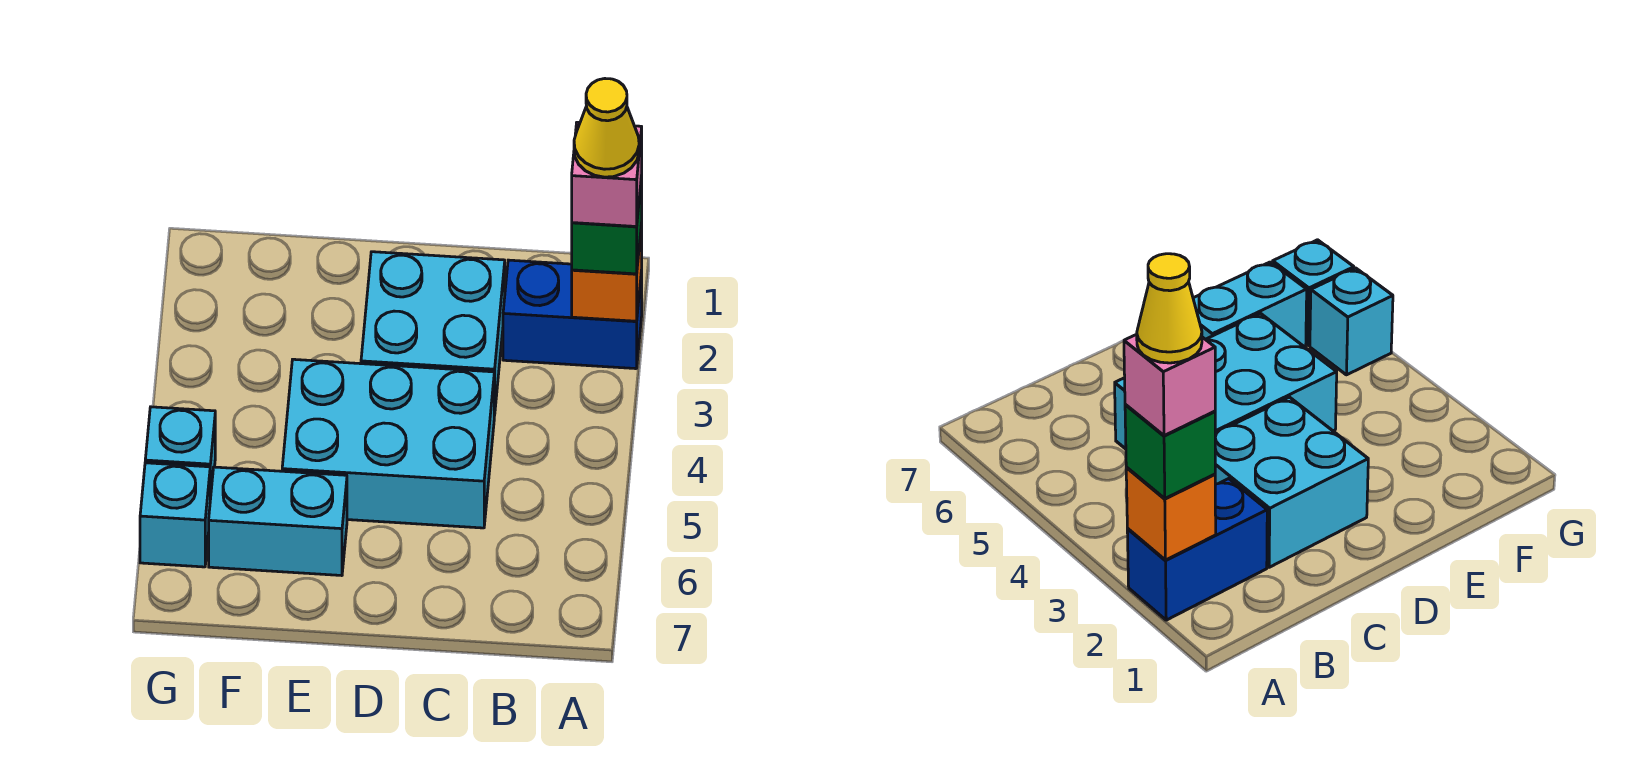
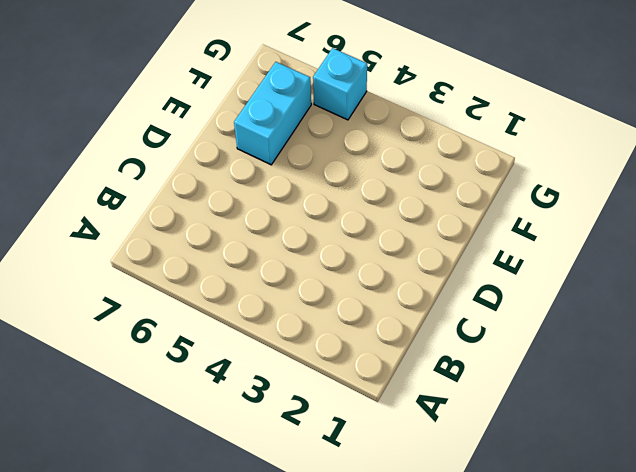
none -> blue 1x2 brick [503,260,642,369]
none -> cyan 2x2 brick [361,252,505,416]

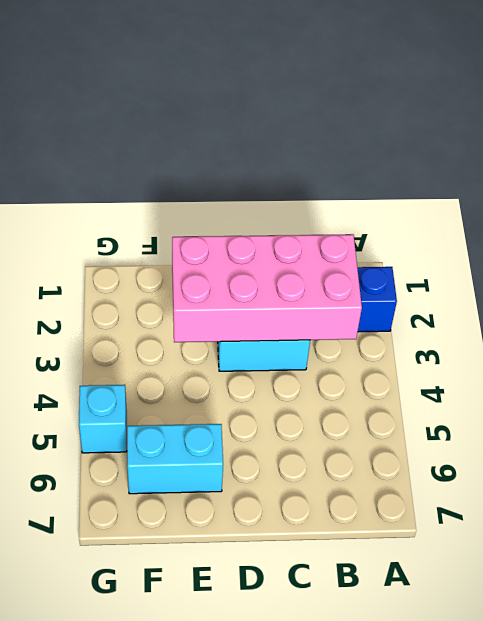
pink 2x4 brick [172,234,362,342] -> none
none -> cyan 2x3 brick [282,359,494,528]
none -> cyan 1x1 brick [140,463,210,567]

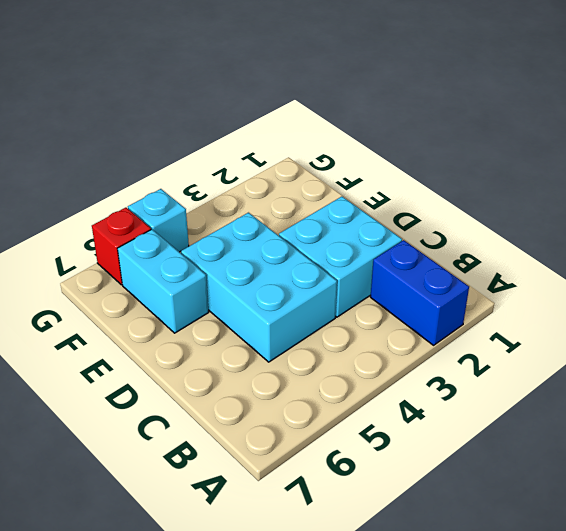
red 1x1 brick [92,208,151,285] -> cyan 1x1 brick [140,463,210,567]
none -> orange 1x1 brick [572,223,642,321]
none -> green 1x1 brick [572,176,642,274]

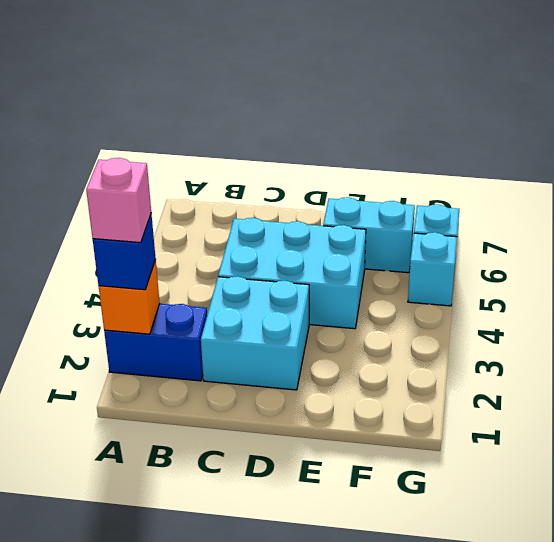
blue 1x1 brick [93,214,156,290] -> green 1x1 brick [572,176,642,274]
none -> yellow 1x1 cone [574,79,639,177]

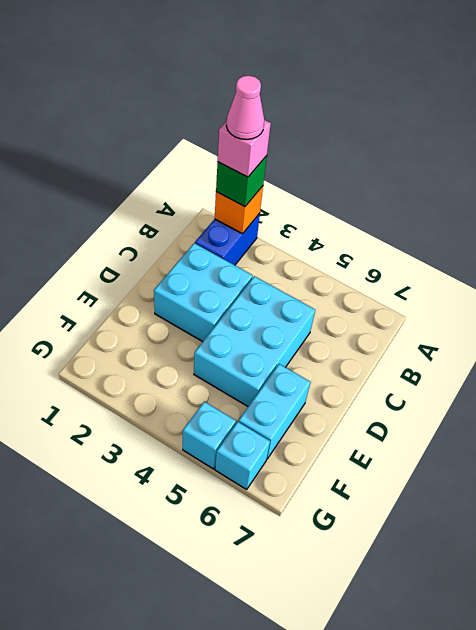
pink 1x1 cone [226,76,264,140] -> yellow 1x1 cone [574,79,639,177]

